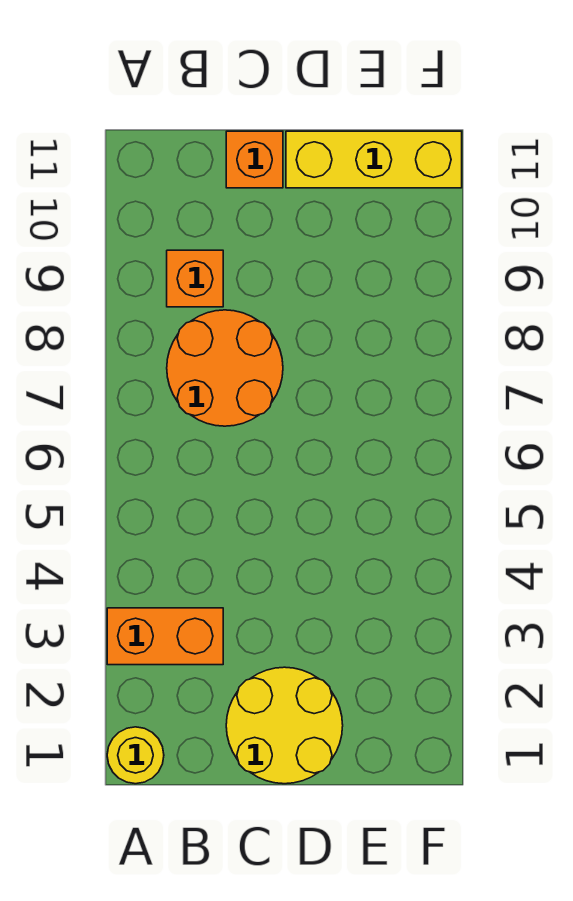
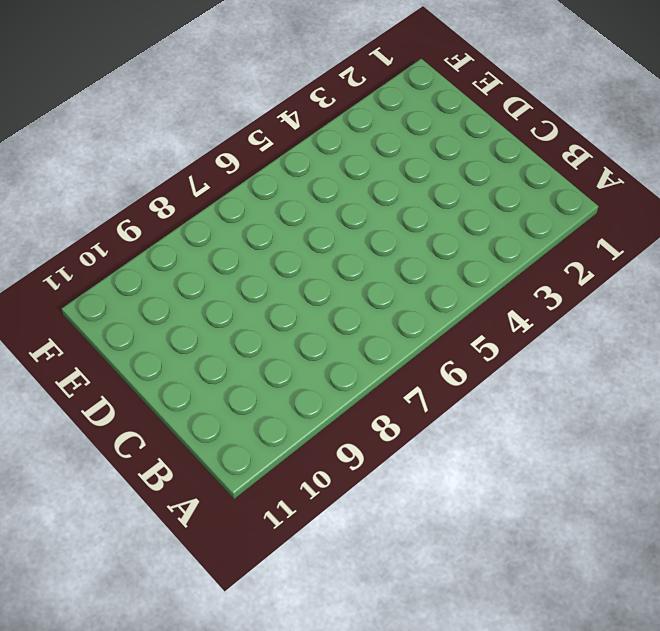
none -> yellow 1x1 round brick [107,727,164,784]
none -> orange 1x2 brick [107,608,223,665]

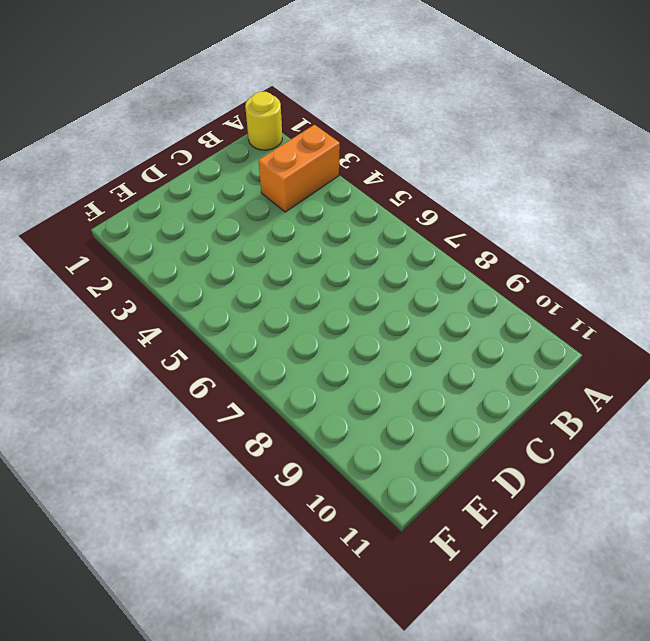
none -> orange 2x2 round brick [167,310,283,426]
none -> orange 1x1 brick [167,250,223,307]

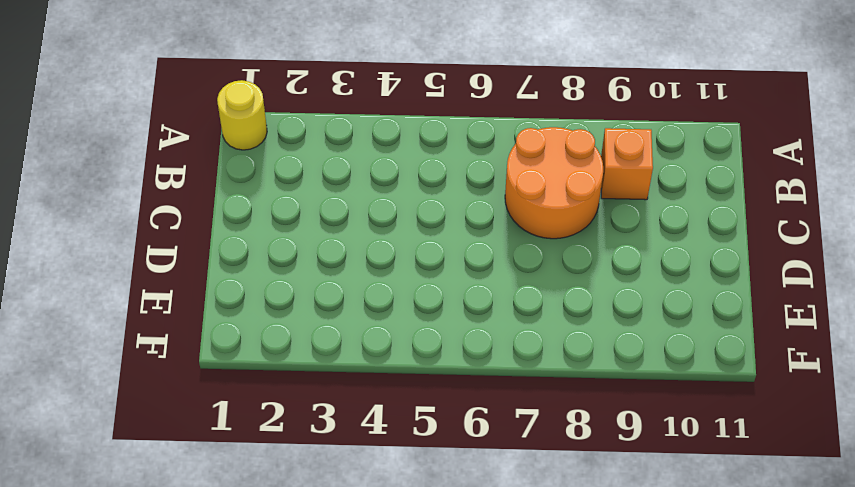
none -> orange 1x2 brick [107,608,223,665]
none -> yellow 2x2 round brick [226,667,343,784]

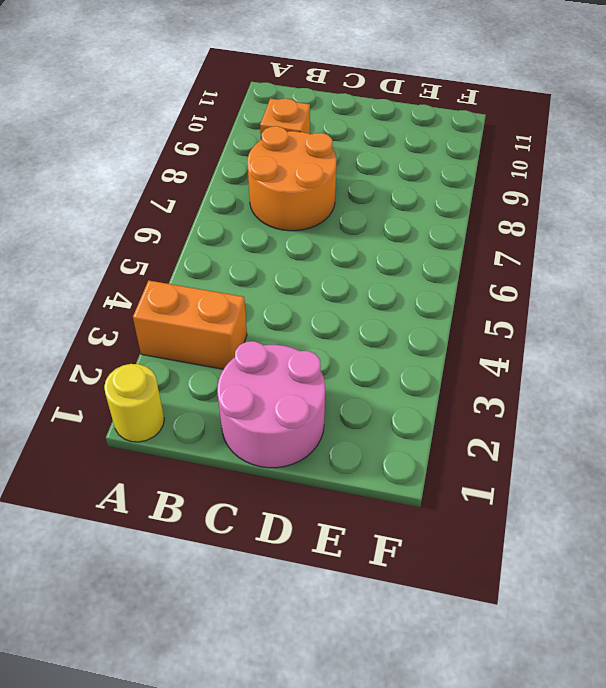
pink 2x2 round brick [217,341,325,468] -> yellow 2x2 round brick [226,667,343,784]
none -> orange 1x1 brick [226,131,283,188]
none -> yellow 1x3 brick [286,131,462,188]

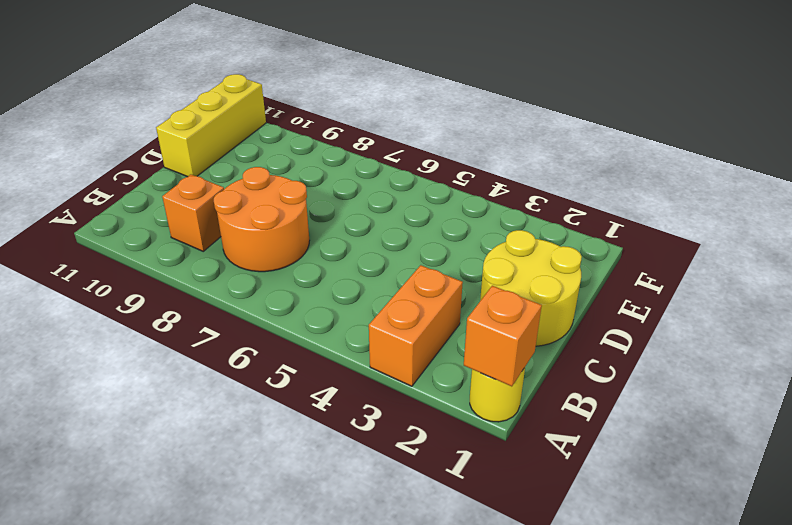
orange 1x1 brick [464,286,542,386] -> orange 1x1 brick moved to [226,131,283,188]

